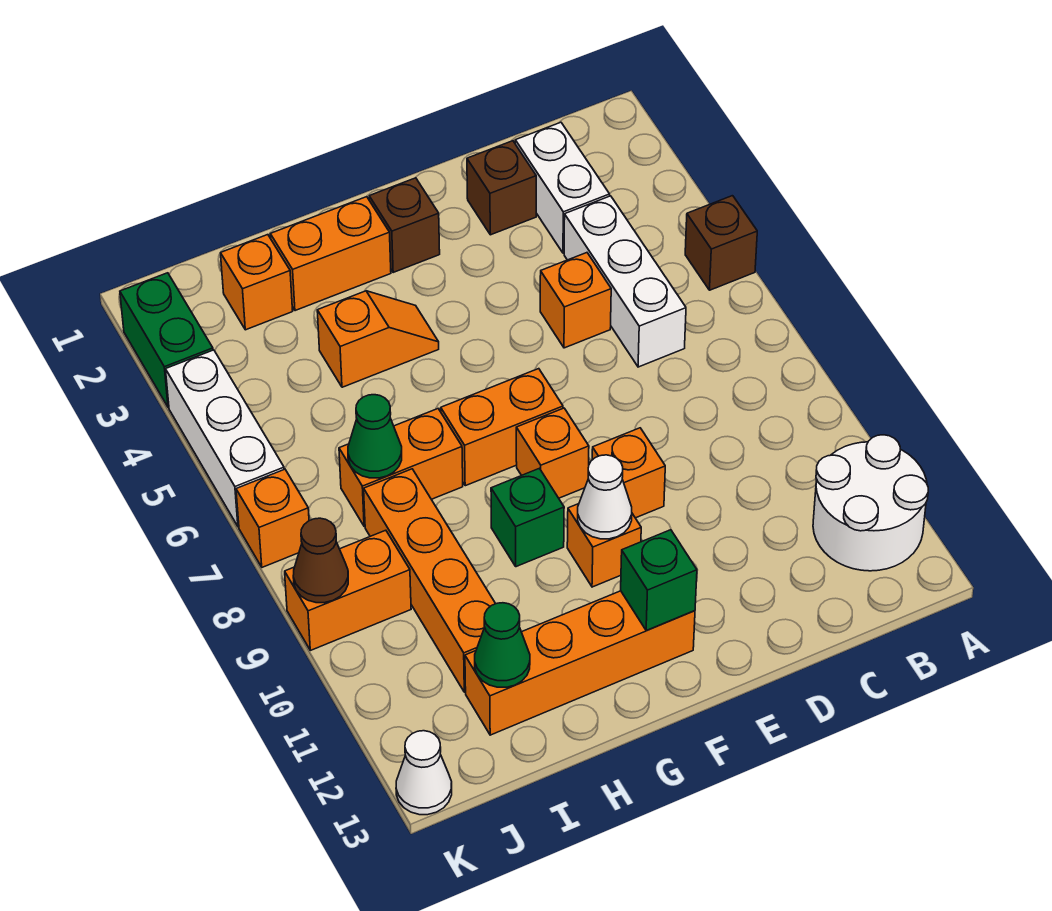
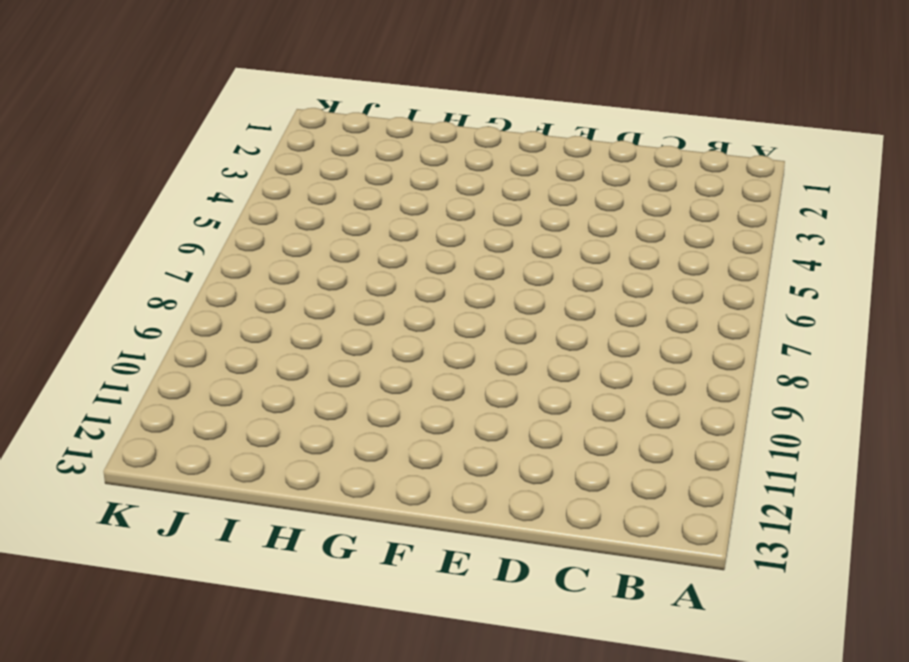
none -> brown 1x1 brick [685,196,757,290]
none -> white 2x2 round brick [813,435,928,571]
none -> white 1x2 brick [515,122,610,253]

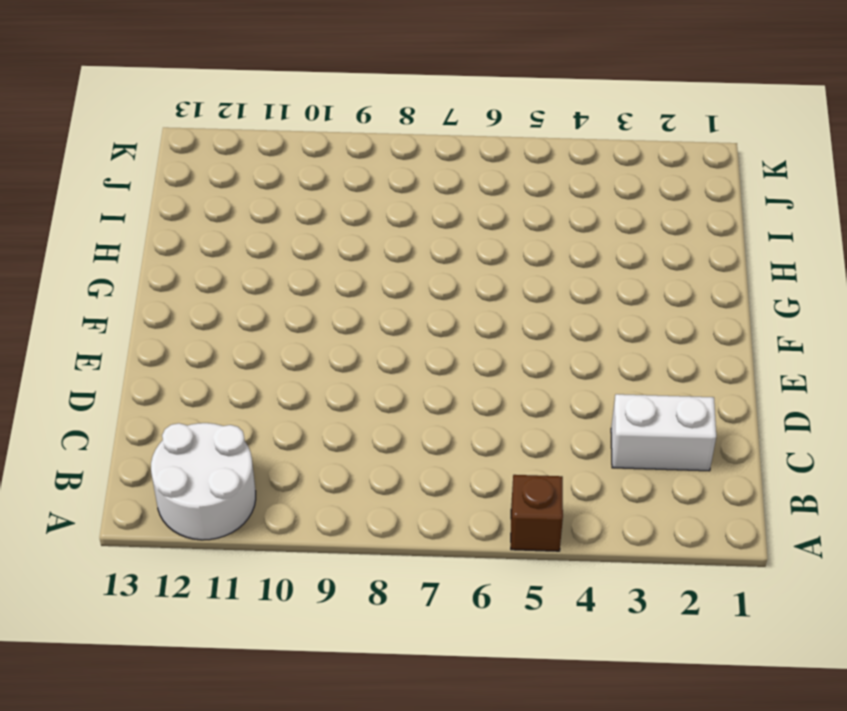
none -> white 1x3 brick [564,196,686,367]
none -> brown 1x1 brick [467,141,536,235]
none -> orange 1x1 brick [540,253,611,348]

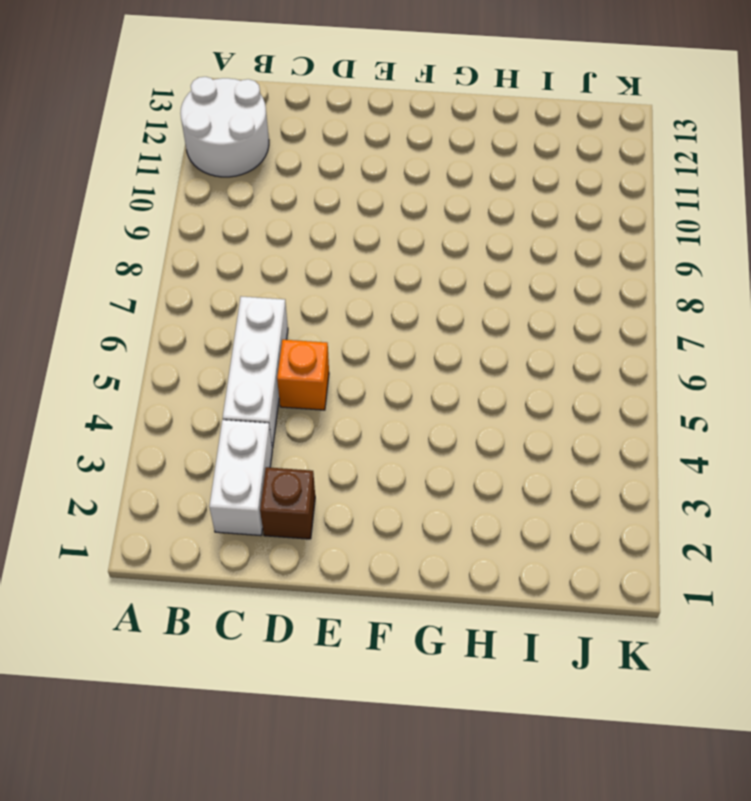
none -> brown 1x1 brick [685,196,757,290]
none -> orange 1x1 brick [592,428,665,518]
none -> brown 1x1 brick [369,178,440,272]

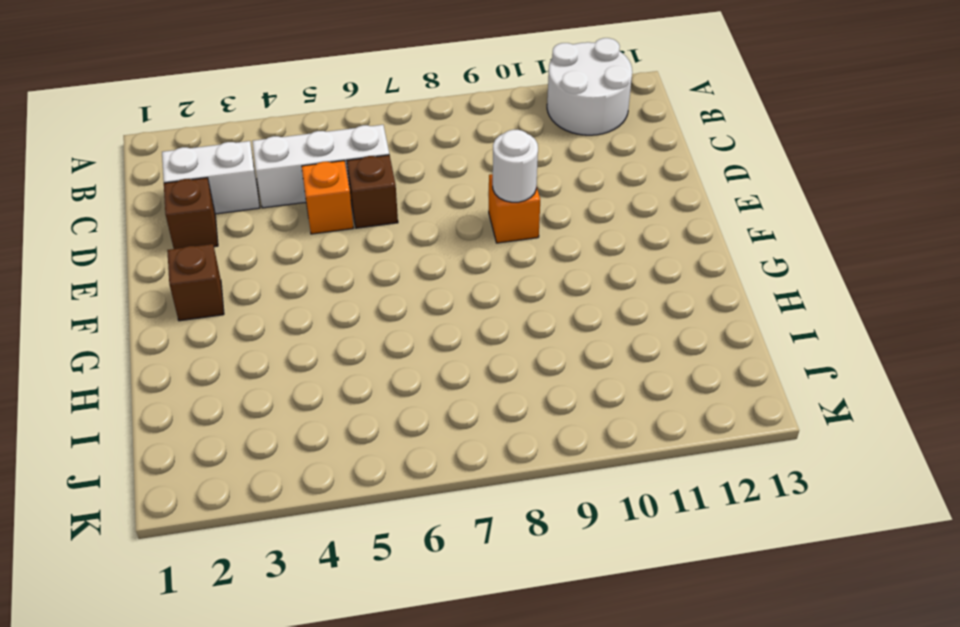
brown 1x1 brick [347,155,398,228] -> brown 1x1 brick moved to [685,196,757,290]
white 1x1 round brick [493,130,538,202] -> none
none -> orange 1x2 brick [441,369,563,486]
none -> orange 1x1 brick [516,408,589,498]
none -> orange 1x1 brick [567,504,641,587]

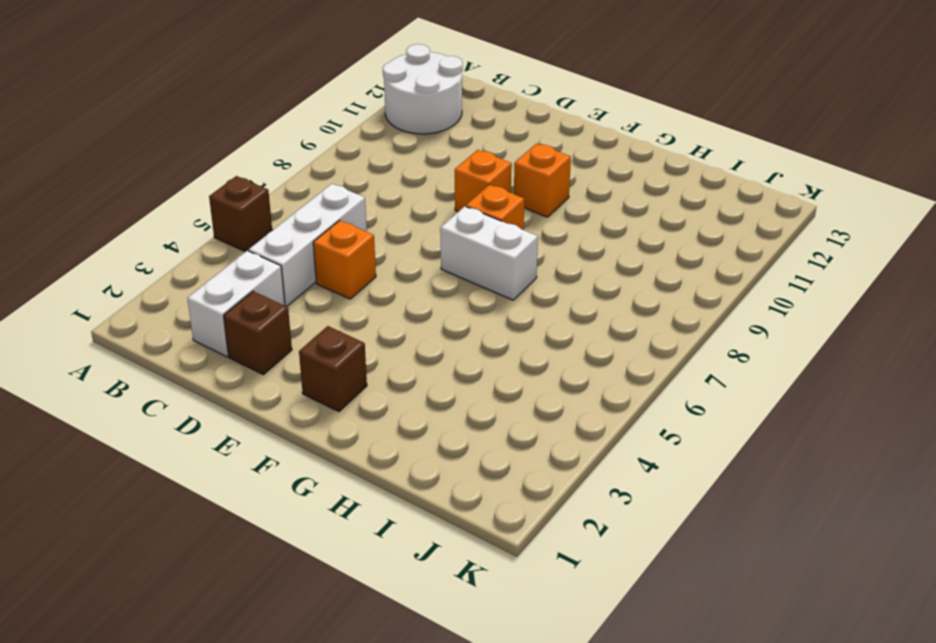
white 1x2 brick [440,206,538,300] -> orange 1x2 brick [441,369,563,486]
none -> orange 1x4 brick [465,591,695,735]
none -> orange 1x2 brick [270,197,391,311]
none -> orange 1x2 slope [317,291,439,387]

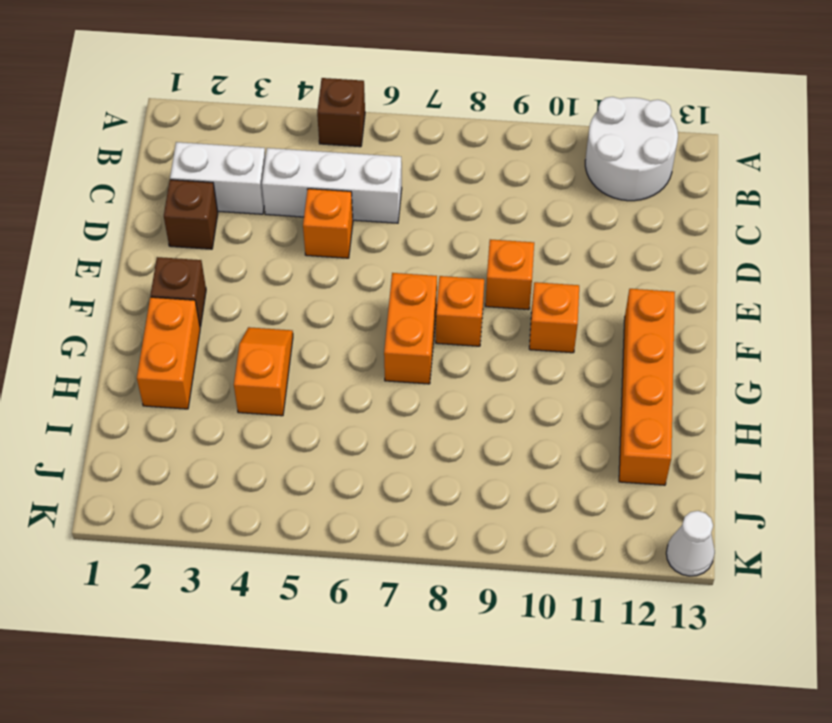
none -> green 1x1 brick [491,468,564,567]
none -> orange 1x2 brick [339,409,463,526]
none -> orange 1x1 brick [221,235,293,330]

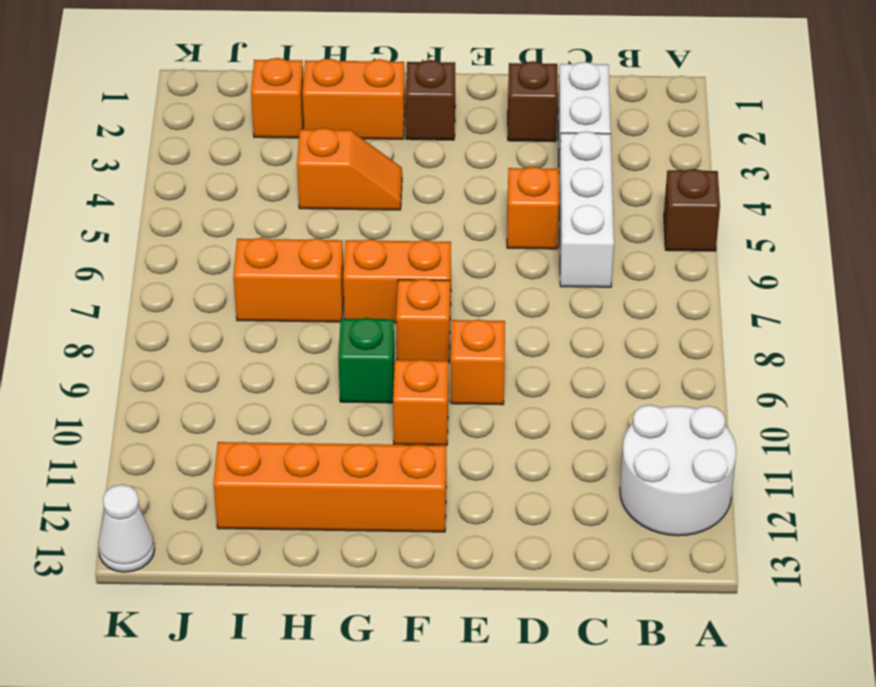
none -> orange 1x4 brick [364,469,496,692]
none -> orange 1x2 brick [285,530,411,650]
none -> green 1x2 brick [120,273,213,407]

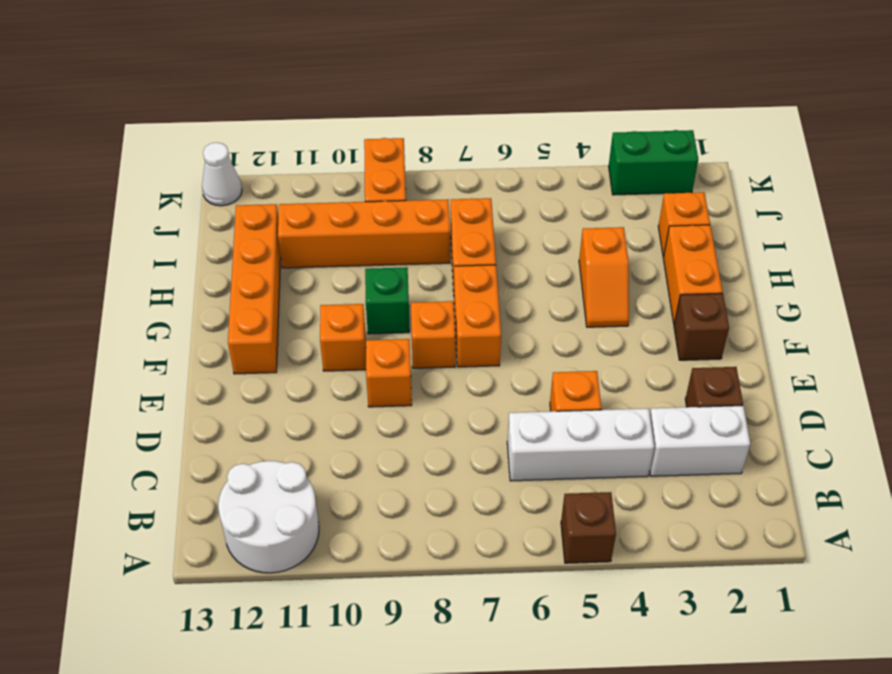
none -> white 1x3 brick [166,350,284,527]
none -> orange 1x1 brick [236,469,309,567]
none -> white 1x1 cone [578,455,632,539]

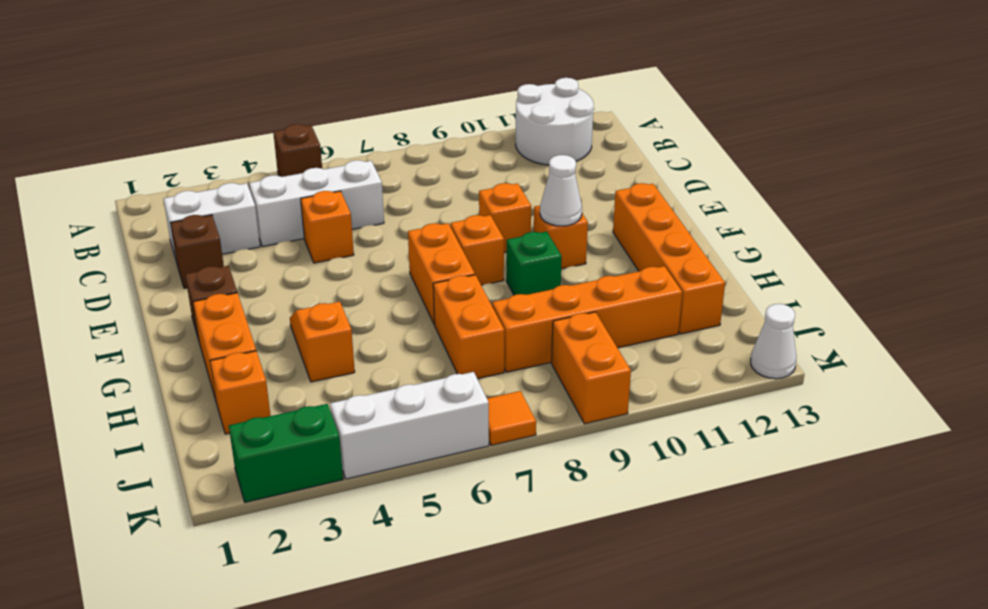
orange 1x1 tile [487,391,536,445] -> orange 1x1 brick [236,469,309,567]
none -> green 1x1 brick [621,530,697,631]
none -> green 1x1 cone [348,395,402,478]
none -> green 1x1 cone [475,603,530,687]

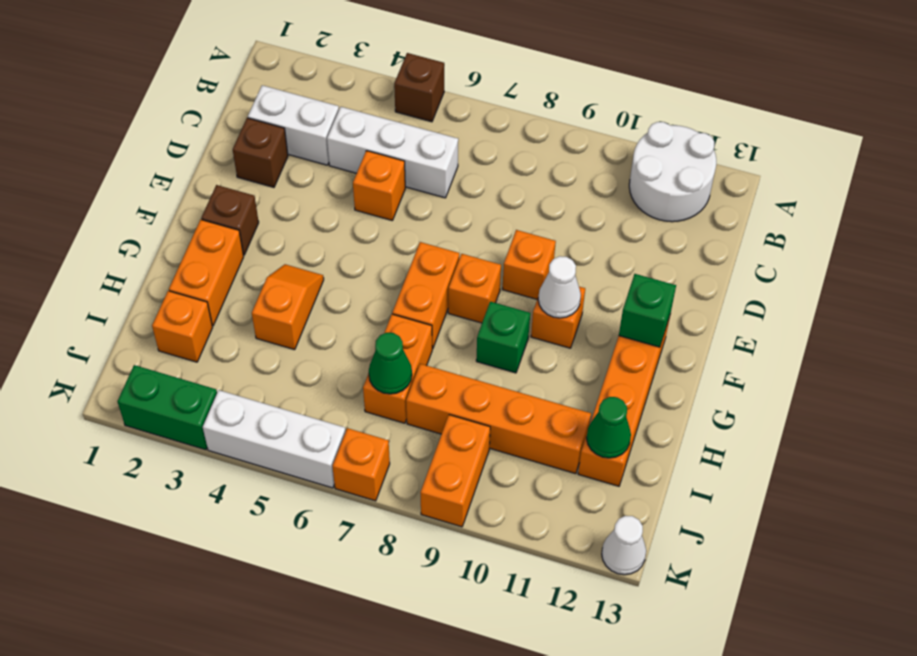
none -> brown 1x1 cone [293,518,348,603]

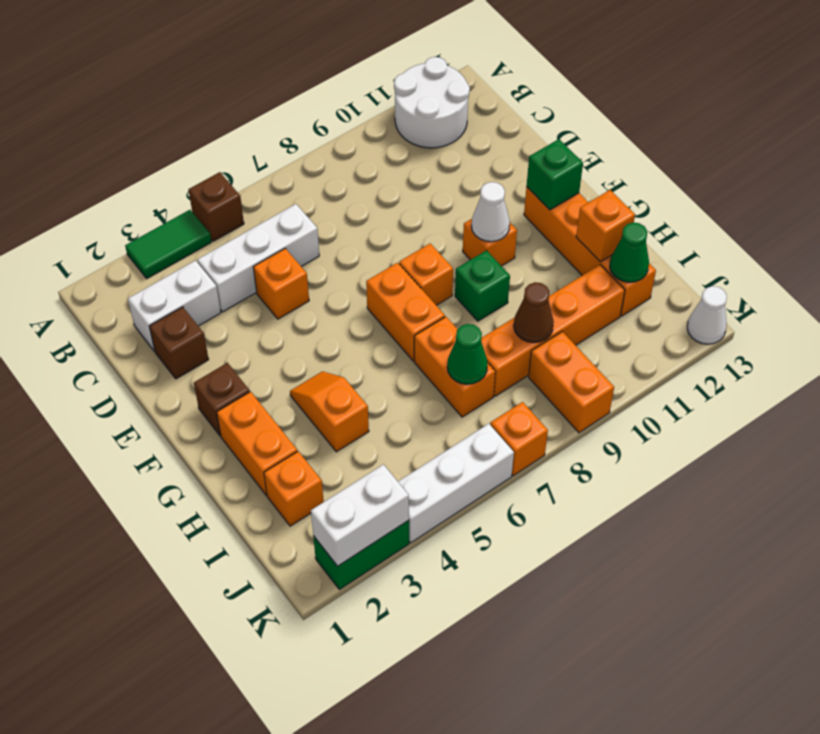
green 1x2 tile [125,210,211,278] -> none
orange 1x1 brick [576,190,635,262] -> orange 1x1 brick moved to [592,428,665,518]
brown 1x1 cone [514,282,554,343] -> brown 1x1 cone moved to [293,518,348,603]
white 1x2 brick [311,464,409,566] -> none

